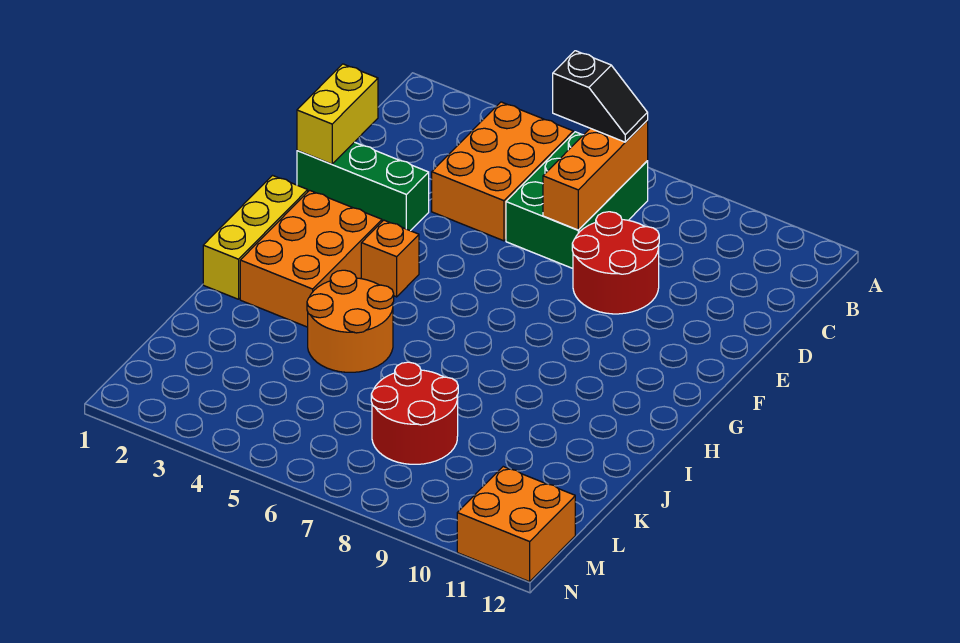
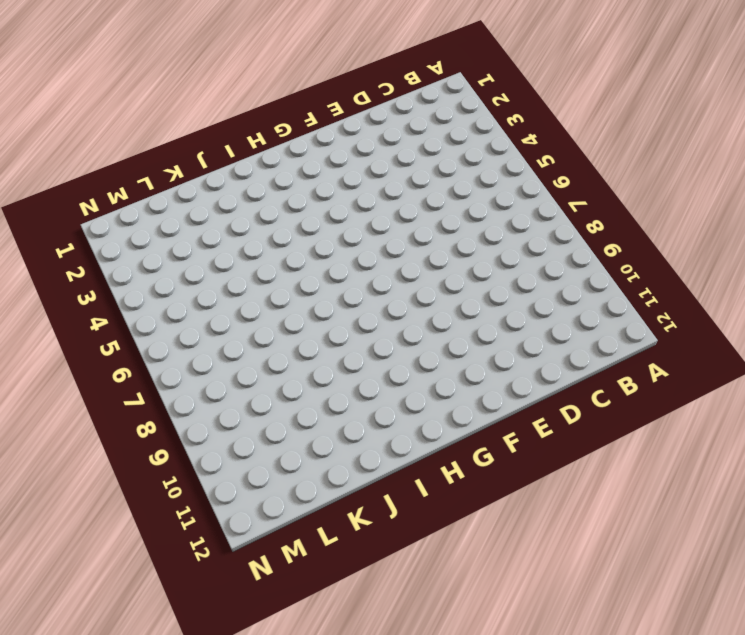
none -> orange 2x3 brick [432,102,573,241]
none -> green 2x3 brick [506,132,648,268]
none -> red 2x2 round brick [572,212,659,314]

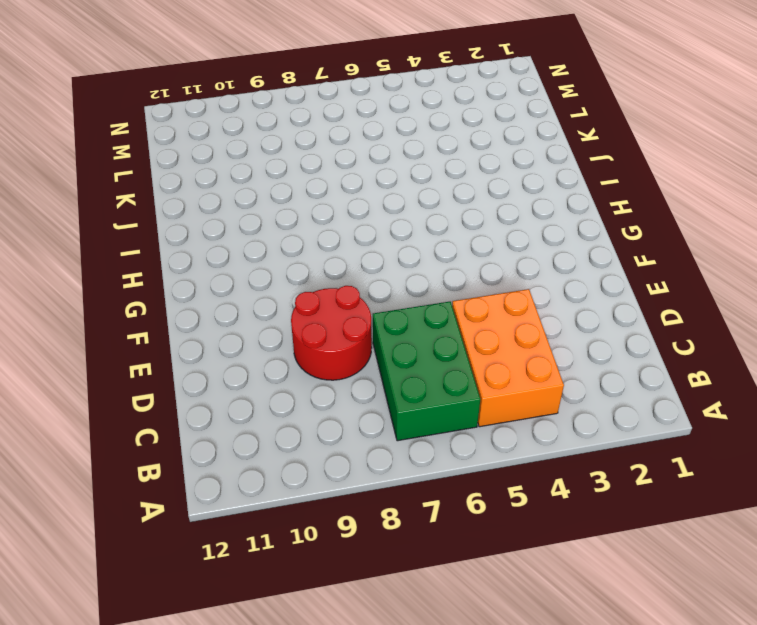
none -> green 1x3 brick [297,142,429,231]
none -> yellow 1x3 brick [203,176,308,299]
none -> orange 2x3 brick [240,190,382,327]

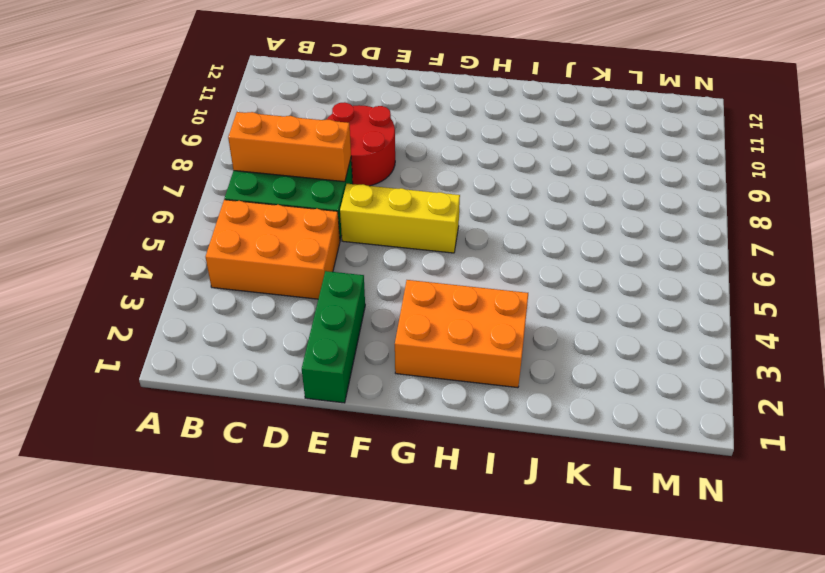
yellow 1x3 brick [340,184,460,253] -> yellow 1x3 brick moved to [203,176,308,299]
none -> orange 1x1 brick [361,220,419,297]
none -> orange 2x2 round brick [307,270,394,372]
none -> red 2x2 round brick [371,362,458,464]

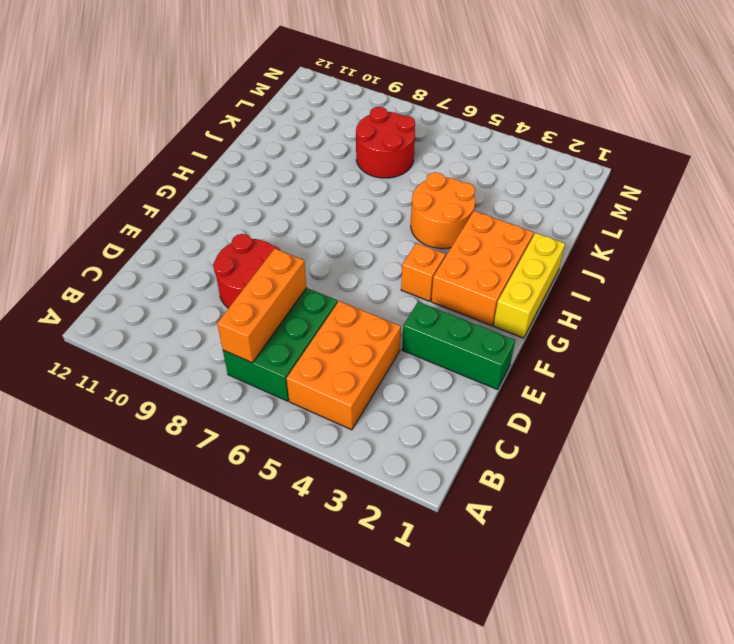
none -> orange 2x2 brick [457,467,575,582]
none -> yellow 1x2 brick [297,64,378,164]
none -> black 1x2 slope [553,51,648,142]

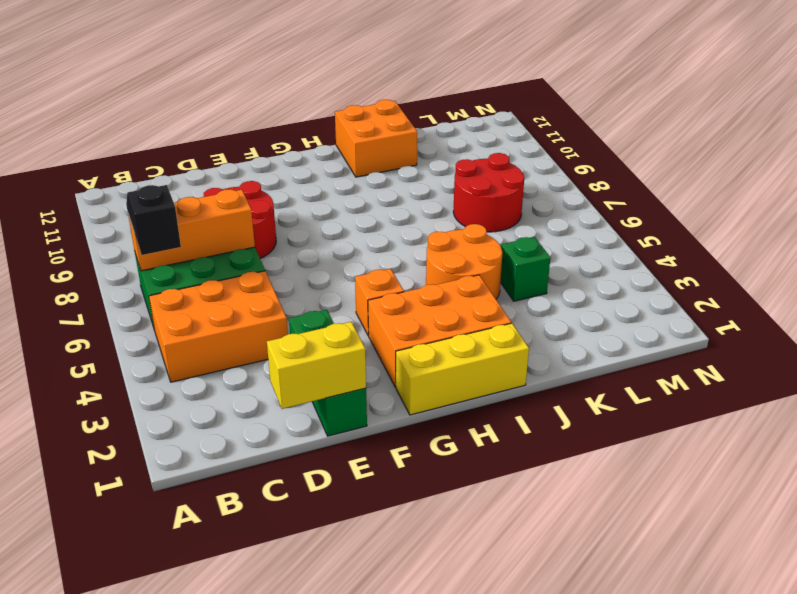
orange 2x2 brick [335,100,417,177] -> orange 2x2 brick moved to [457,467,575,582]
green 1x1 brick [500,237,550,301] -> none

